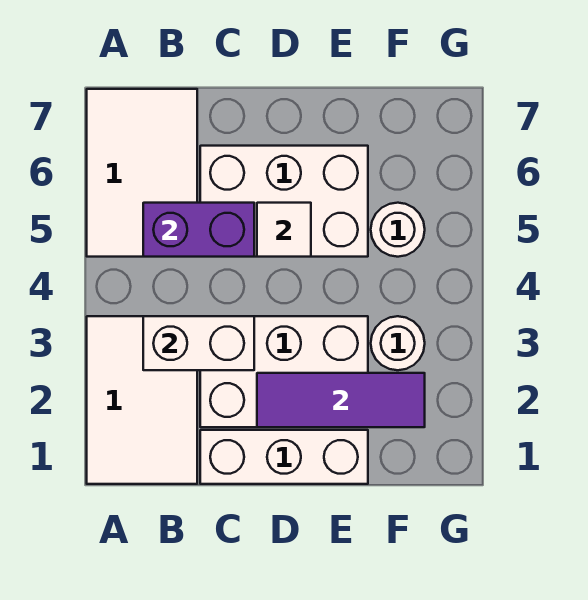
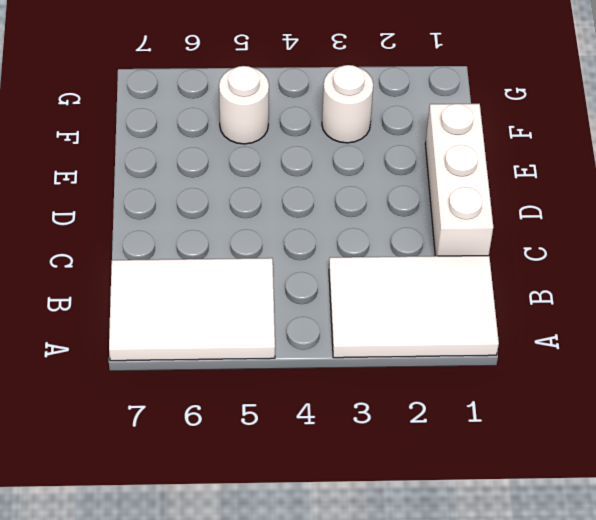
none -> white 2x3 brick [200,316,368,427]
none -> white 2x3 brick [200,146,368,257]

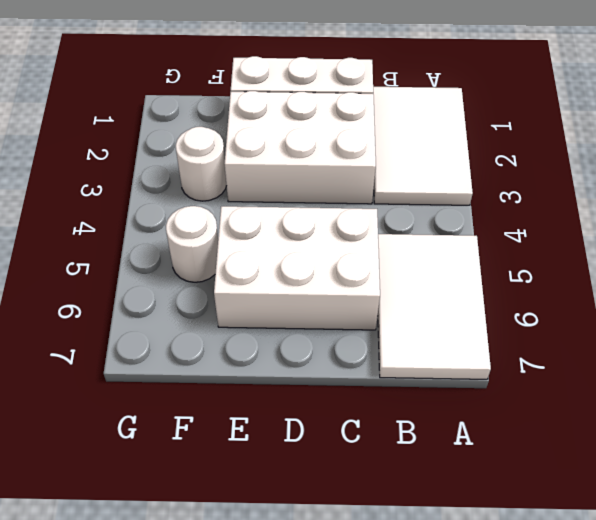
none -> white 1x2 brick [143,316,254,370]
none -> purple 1x2 brick [143,203,254,257]

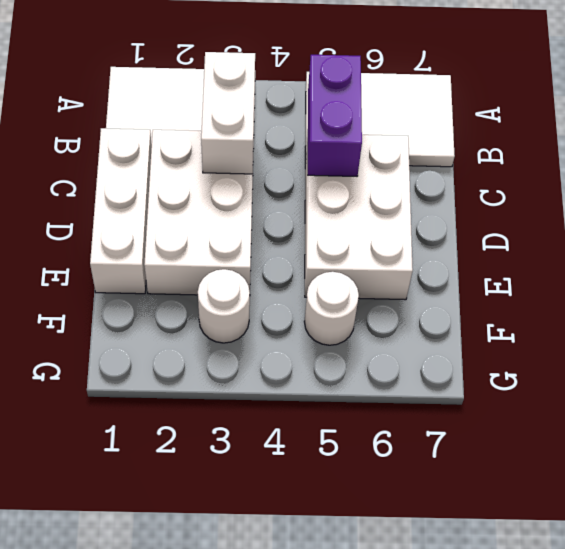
none -> purple 1x3 tile [257,373,425,427]
none -> white 1x1 tile [257,203,311,257]

